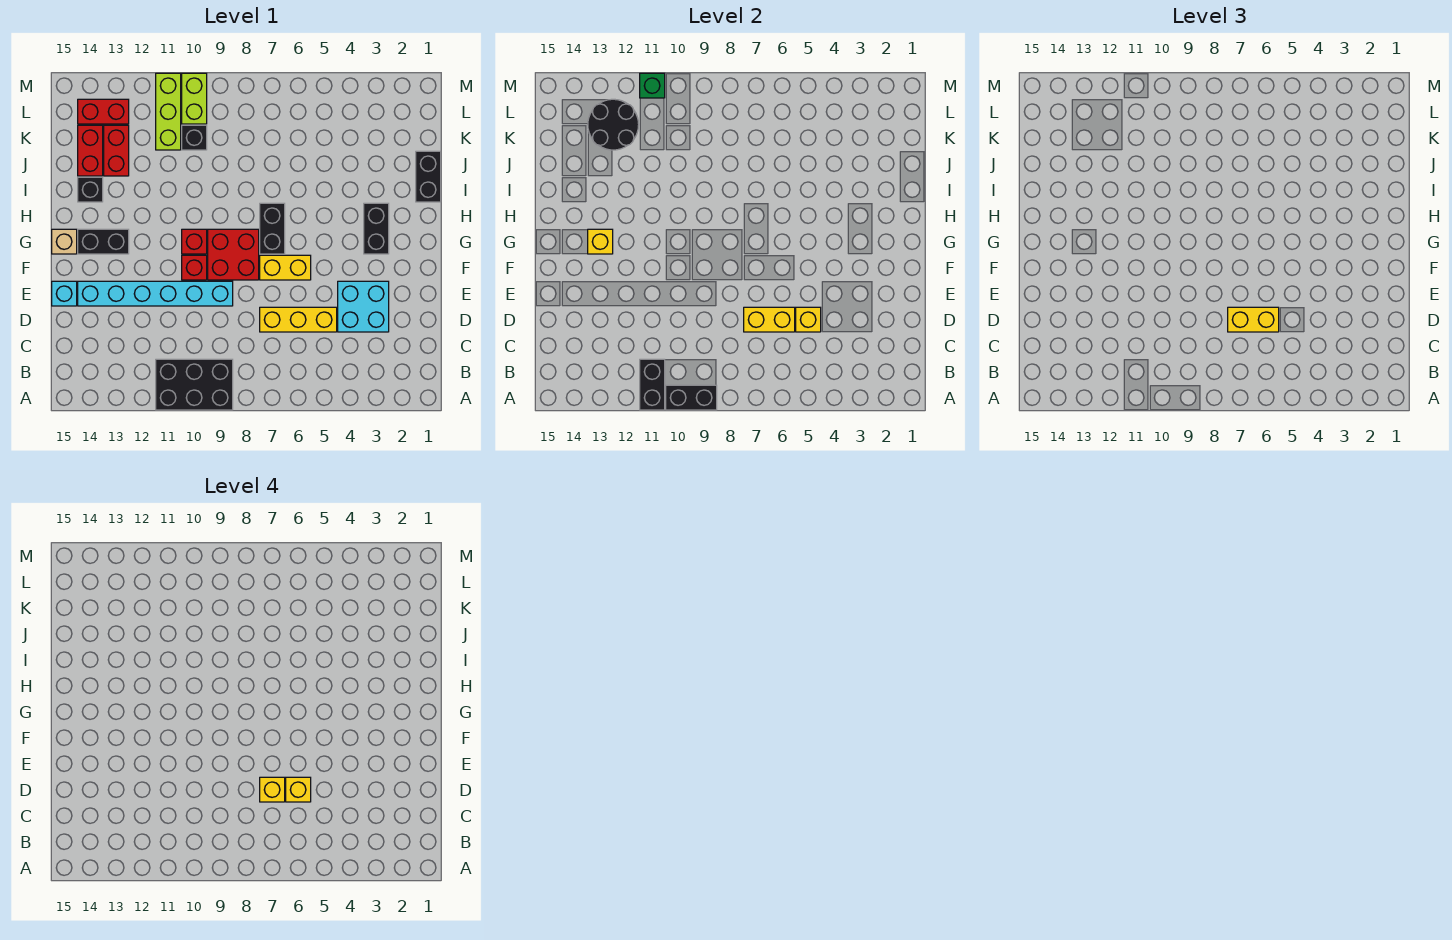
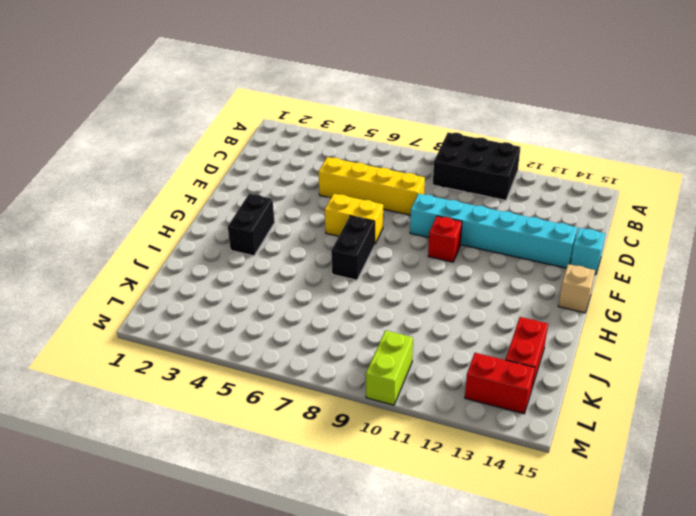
yellow 1x4 brick [318,157,425,215] -> yellow 1x3 brick [260,307,337,332]
none -> cyan 2x2 brick [338,281,389,332]
none -> red 2x2 brick [208,229,259,280]
none -> red 1x1 brick [182,229,207,254]
none -> black 1x2 brick [78,229,129,254]

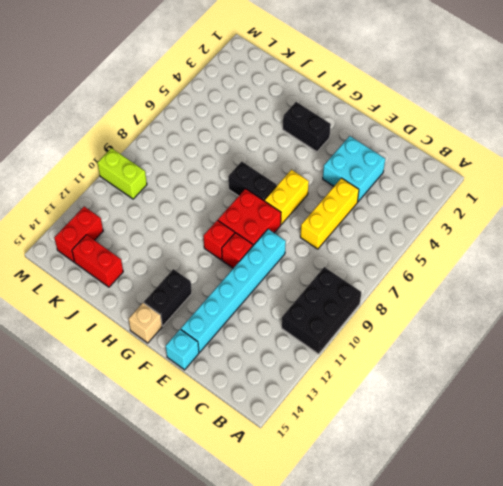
none -> black 1x2 brick [416,151,441,202]
none -> black 1x1 brick [78,177,103,202]
none -> red 1x2 brick [104,125,129,176]
none -> black 1x1 brick [182,125,207,150]

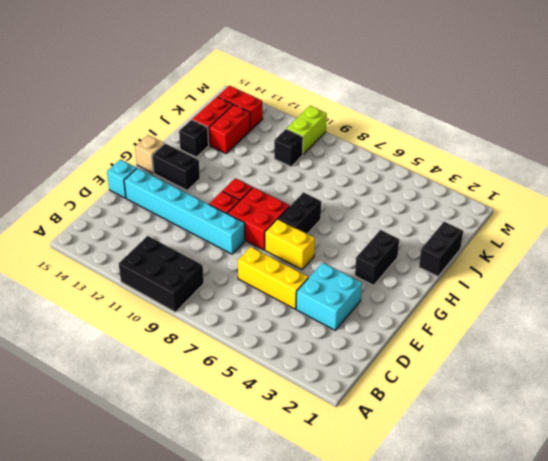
none -> lime 1x3 brick [156,73,181,150]
none -> black 1x2 brick [666,385,717,410]
none -> black 1x2 brick [640,359,665,410]
none -> yellow 1x1 brick [796,307,821,332]

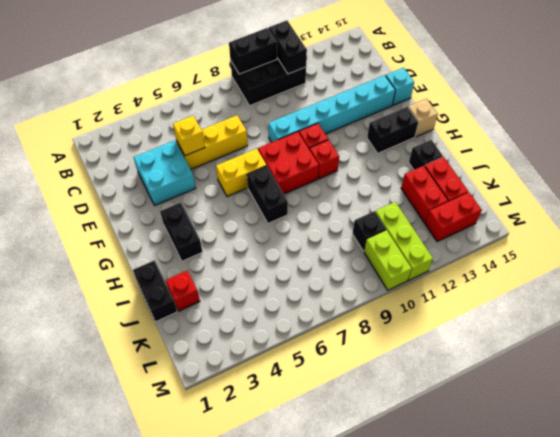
red 1x1 brick [166,270,200,311] -> none
none -> yellow 1x2 brick [744,307,795,332]
none -> yellow 1x1 brick [588,229,613,254]
none -> black 2x2 round brick [588,99,639,150]
none -> green 1x1 brick [640,73,665,98]

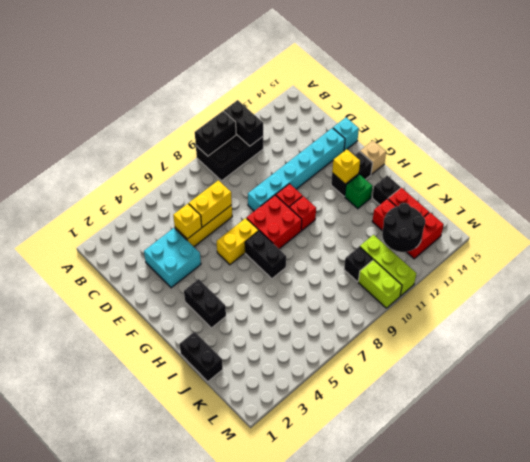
green 1x1 brick [345,174,373,209] -> green 1x1 brick moved to [640,73,665,98]
none -> yellow 1x2 brick [1228,307,1279,332]
none -> yellow 1x1 brick [286,777,311,802]
none -> yellow 1x1 brick [260,777,285,802]

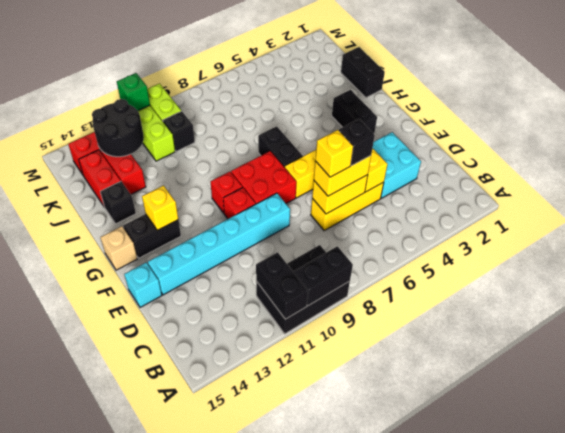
black 1x1 brick [339,119,375,166] -> yellow 1x1 brick [286,777,311,802]

